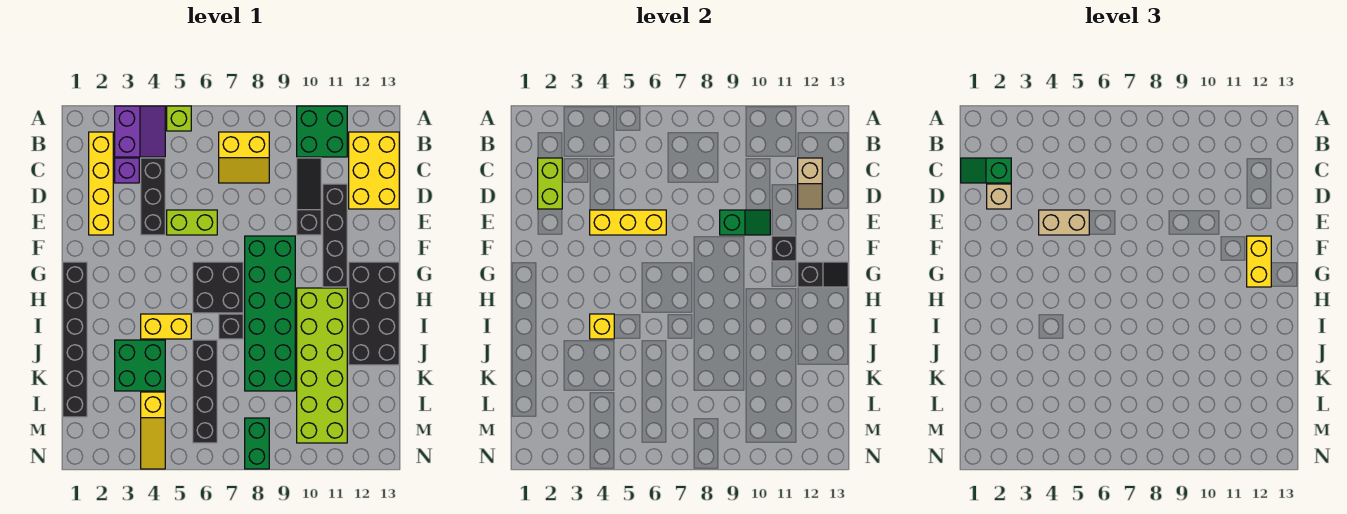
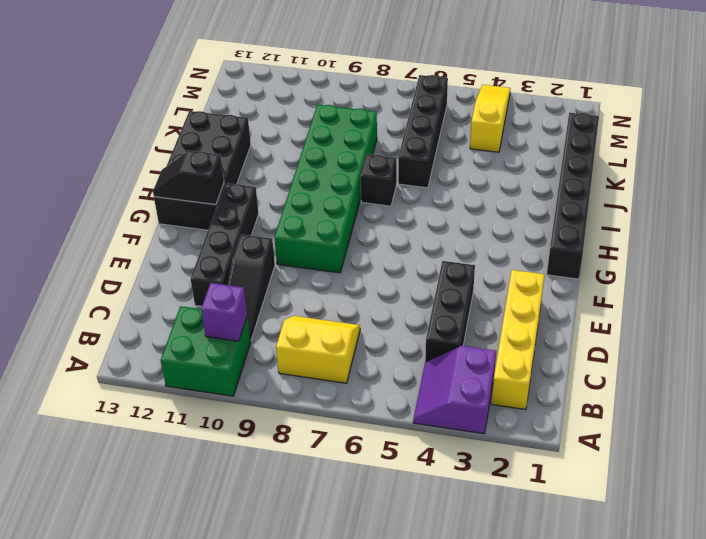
purple 1x1 brick [201,283,247,341] -> purple 1x1 brick moved to [115,158,139,183]
none -> lime 1x1 brick [167,106,191,131]
none -> yellow 2x3 brick [349,132,399,209]
none -> lime 1x2 brick [167,210,217,235]
none -> black 2x2 brick [193,262,243,313]

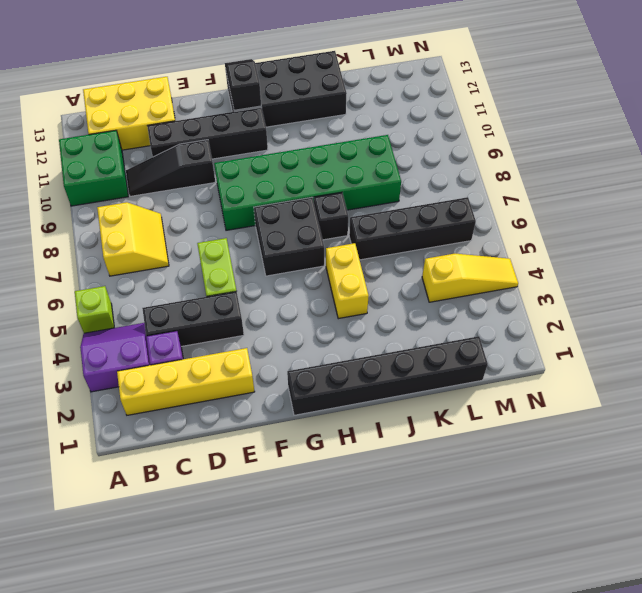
none -> lime 2x6 brick [297,288,347,443]
none -> green 2x2 brick [115,340,165,391]
none -> green 1x2 brick [245,418,269,469]
none -> lime 1x2 brick [538,158,562,209]

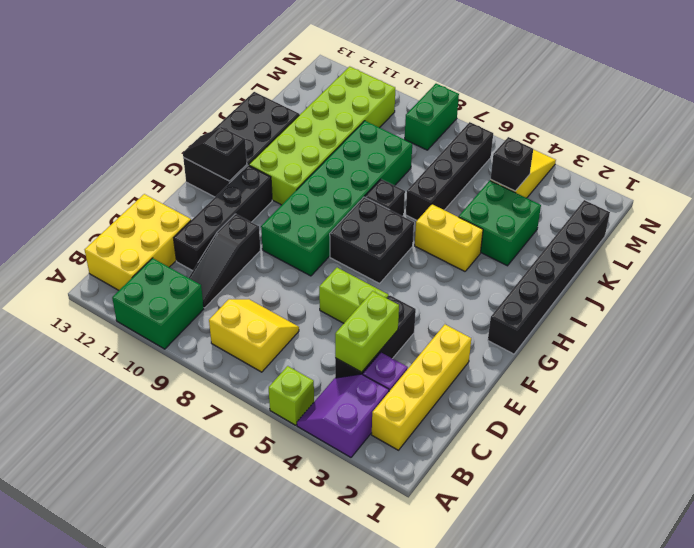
lime 1x2 brick [335,291,399,372] -> lime 1x2 brick moved to [538,158,562,209]
black 1x1 brick [491,137,533,191] -> black 1x1 brick moved to [772,236,796,261]
none -> tan 1x2 slope [798,158,822,209]
none -> yellow 1x3 brick [590,210,666,235]
none -> green 1x2 slope [720,210,770,235]
none -> yellow 1x1 brick [590,314,614,339]

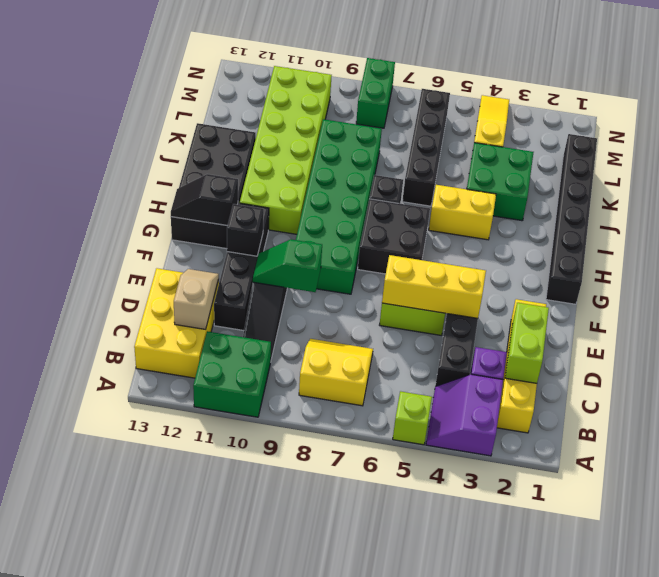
none -> yellow 1x1 brick [590,314,614,339]
none -> green 1x2 slope [961,158,1011,183]
none -> tan 1x1 brick [987,184,1011,209]
none -> tan 1x2 brick [1039,210,1089,235]

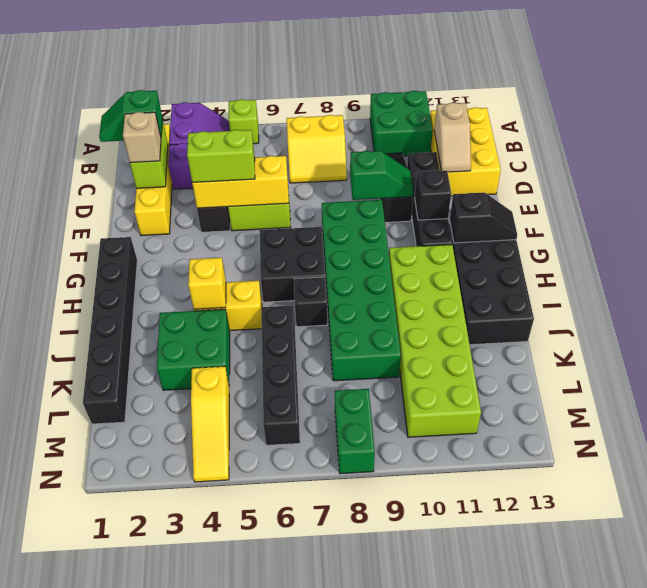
lime 1x2 brick [187,130,255,182] -> tan 1x2 brick [1039,210,1089,235]
none -> yellow 1x2 brick [1247,236,1271,287]

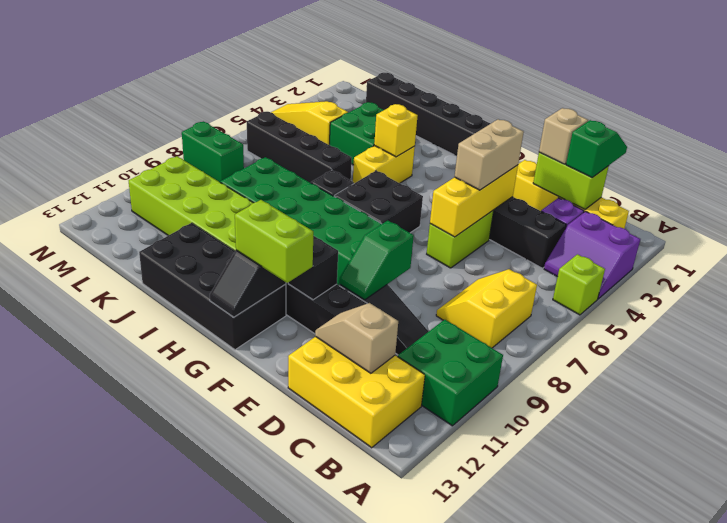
lime 1x2 brick [235,200,313,283] -> yellow 1x2 brick [1247,236,1271,287]

